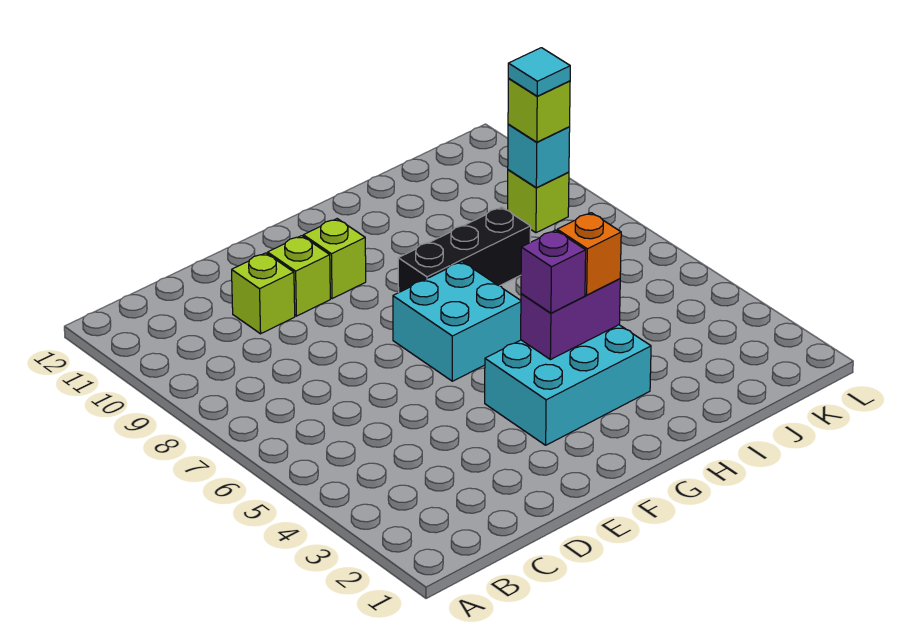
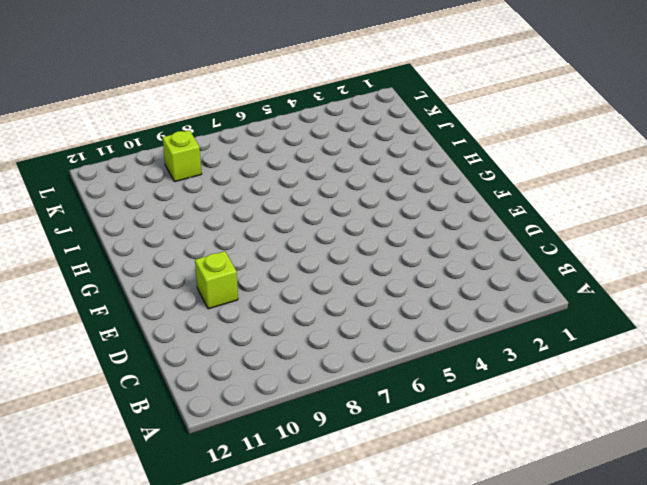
none -> lime 1x1 brick [232,253,295,334]
none -> cyan 2x3 brick [485,325,651,445]
none -> cyan 2x2 brick [393,262,521,381]

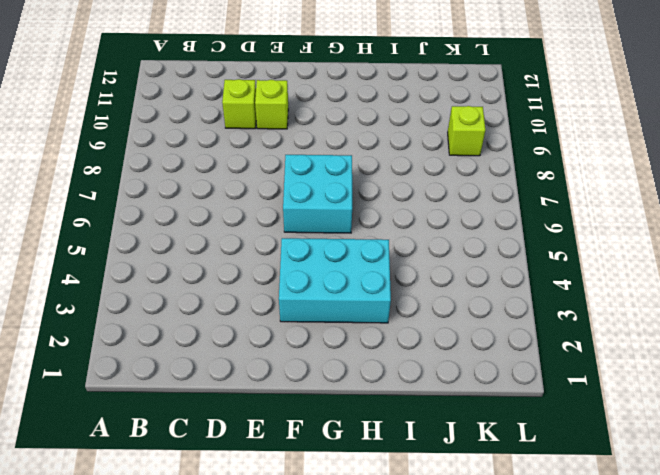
none -> lime 1x1 brick [303,219,366,299]
none -> black 1x3 brick [398,207,531,292]
none -> purple 1x2 brick [521,279,620,360]

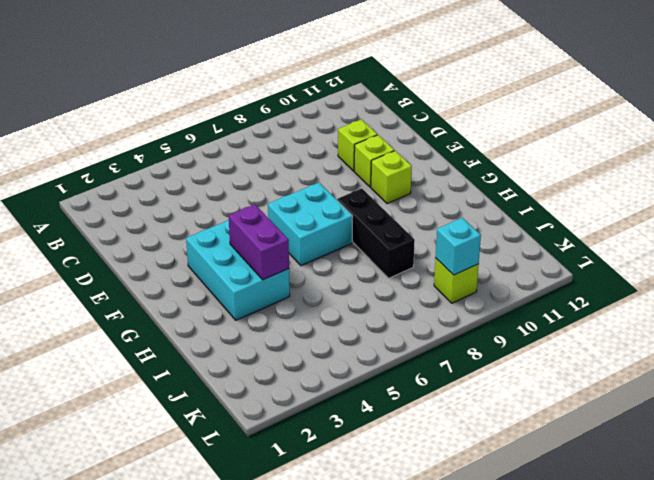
none -> purple 1x1 brick [521,230,586,313]
none -> orange 1x1 brick [557,213,621,295]
none -> lime 1x1 brick [508,79,570,142]

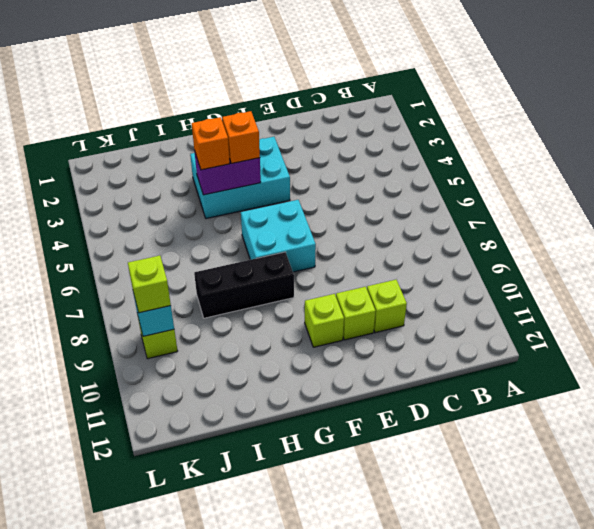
orange 1x1 brick [222,111,260,164] -> purple 1x1 brick [521,230,586,313]
none -> cyan 1x1 tile [508,48,570,96]

